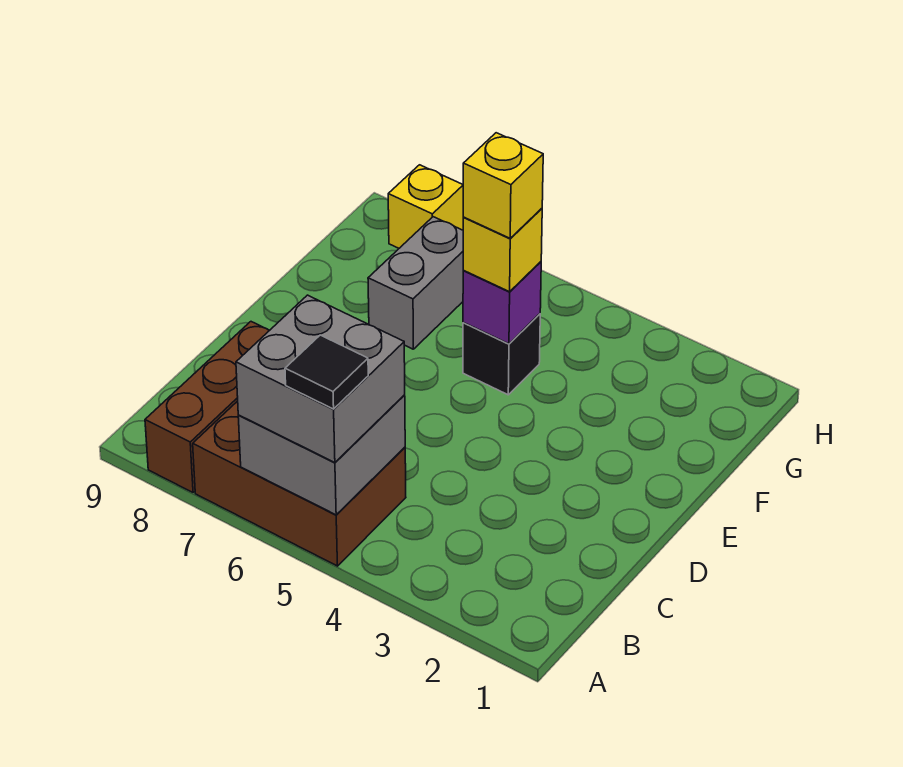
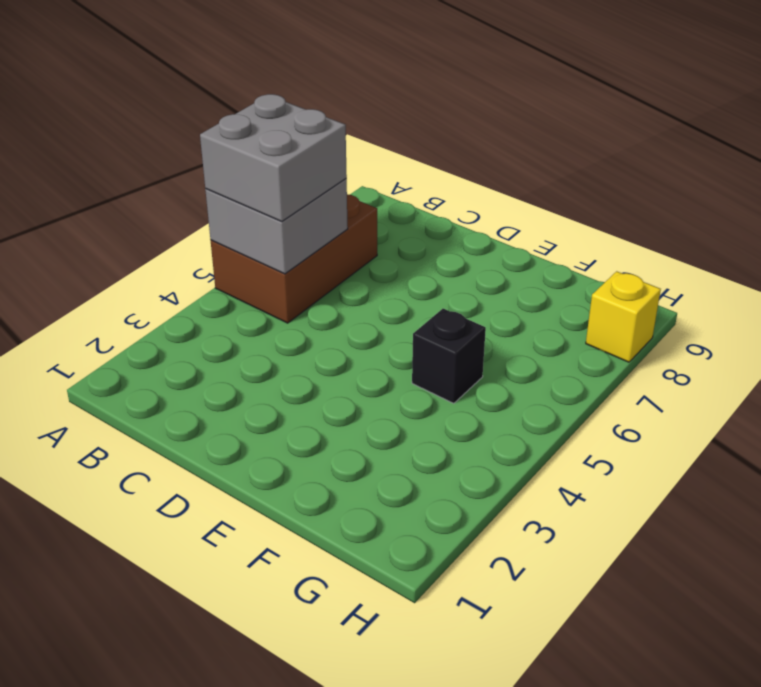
none -> brown 1x3 brick [145,322,269,492]
none -> grey 1x2 brick [368,217,463,349]

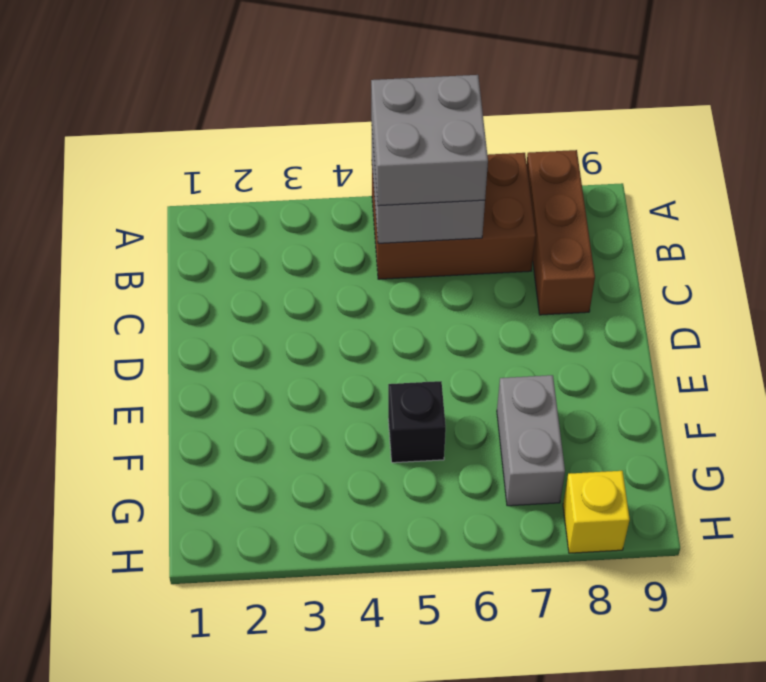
none -> purple 1x1 brick [463,262,541,344]
none -> yellow 1x1 brick [463,208,542,292]

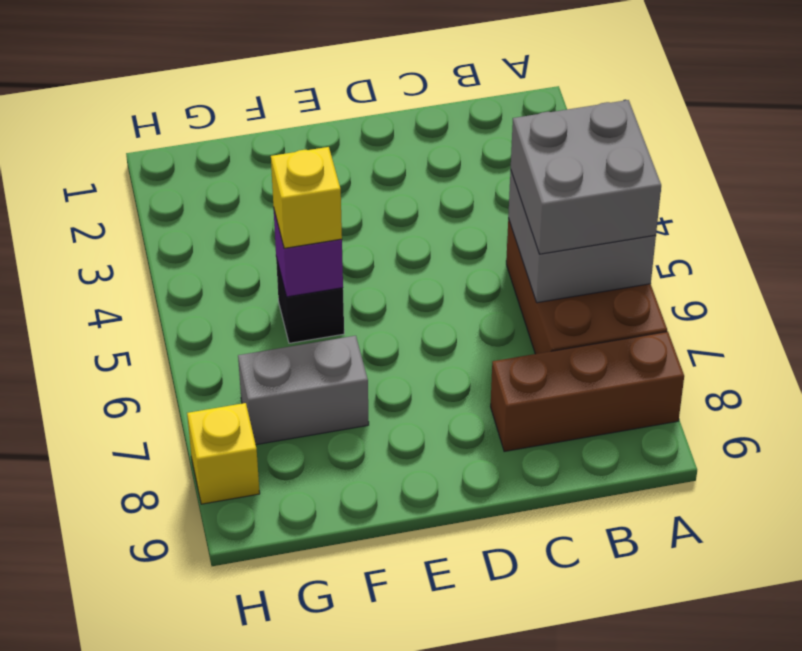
none -> black 1x1 tile [285,335,368,409]
none -> yellow 1x1 brick [463,133,543,238]

